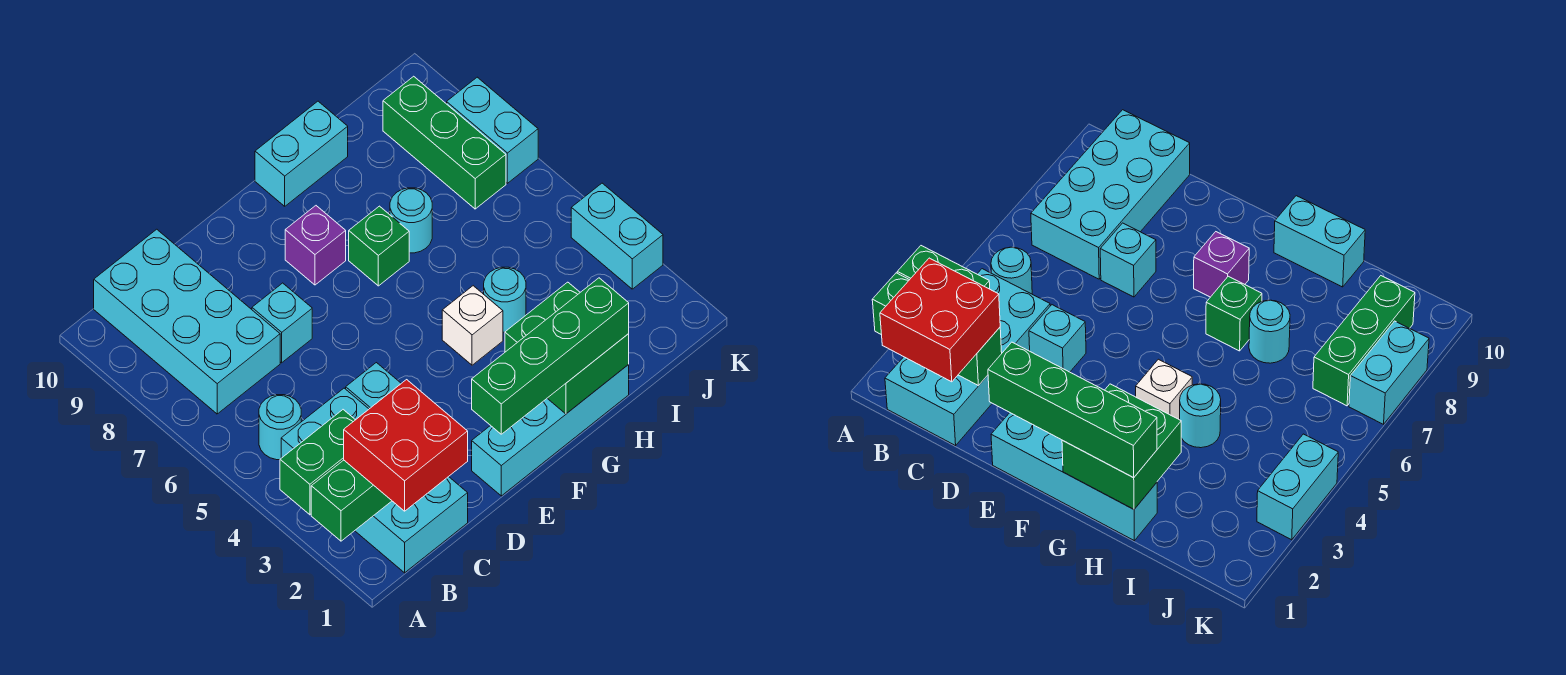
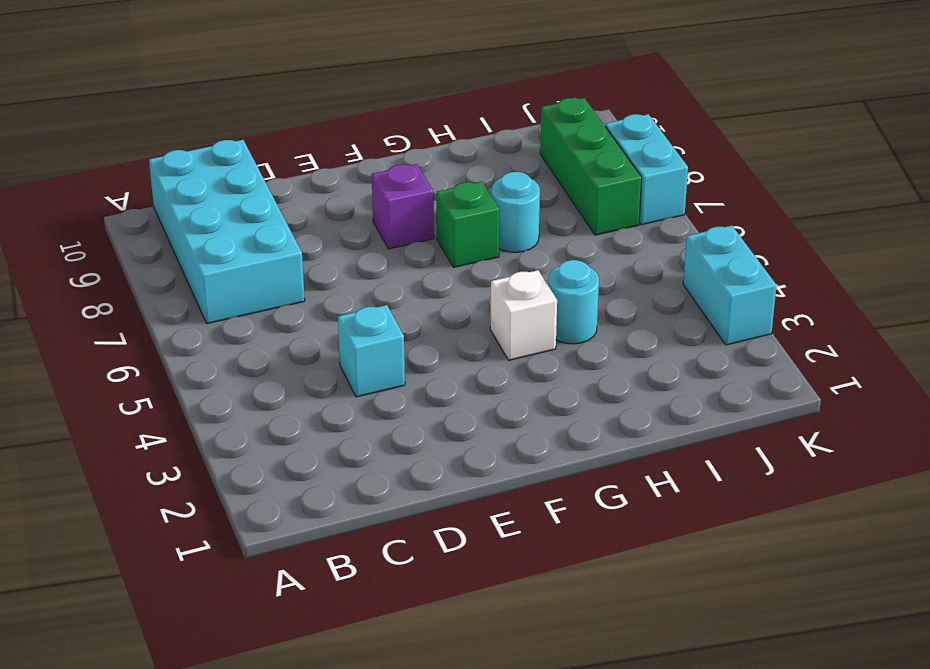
none -> cyan 2x4 brick [281,388,468,573]
none -> cyan 1x1 round brick [259,395,301,460]
none -> cyan 1x1 brick [252,283,312,363]

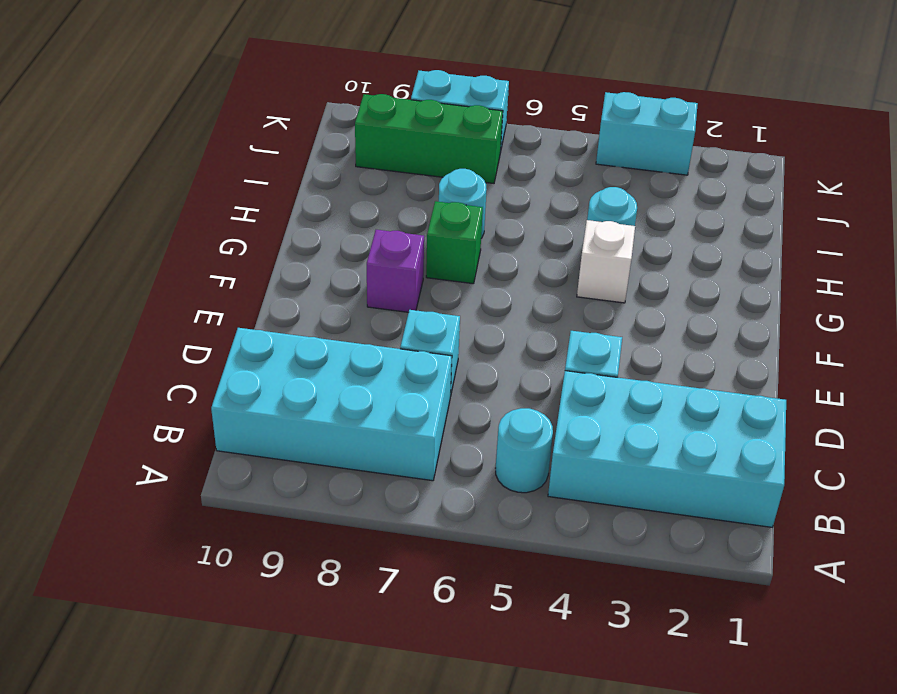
none -> cyan 1x4 brick [472,365,629,496]
none -> cyan 1x2 brick [255,101,348,206]
none -> green 1x3 brick [311,460,392,541]

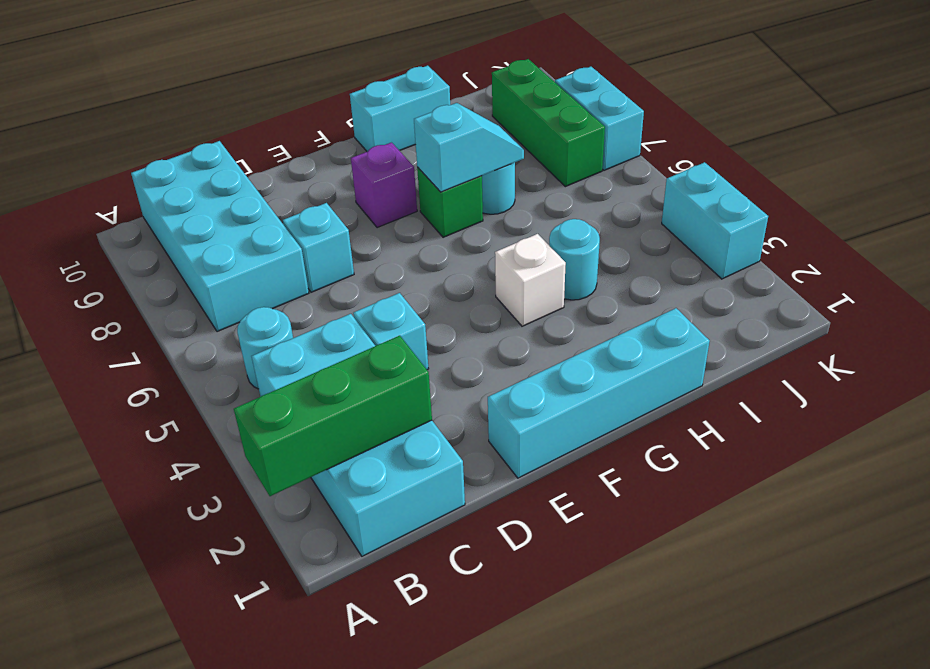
cyan 1x2 slope [414,103,524,192] -> none
none -> green 1x2 brick [280,410,355,515]
none -> green 2x2 brick [505,282,629,414]
none -> red 2x2 brick [344,380,468,511]

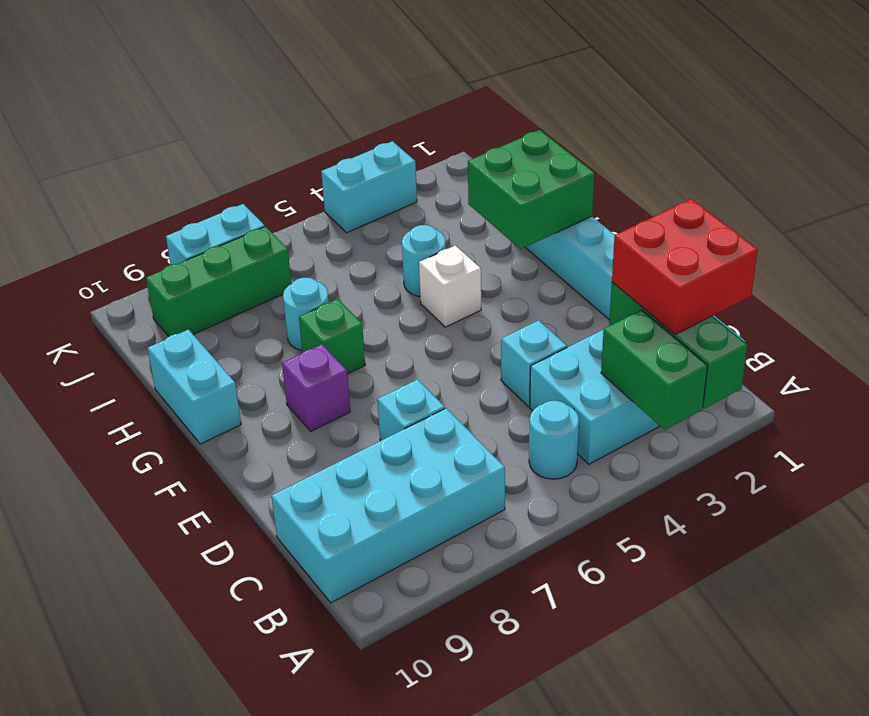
none -> green 1x4 brick [472,278,629,434]

